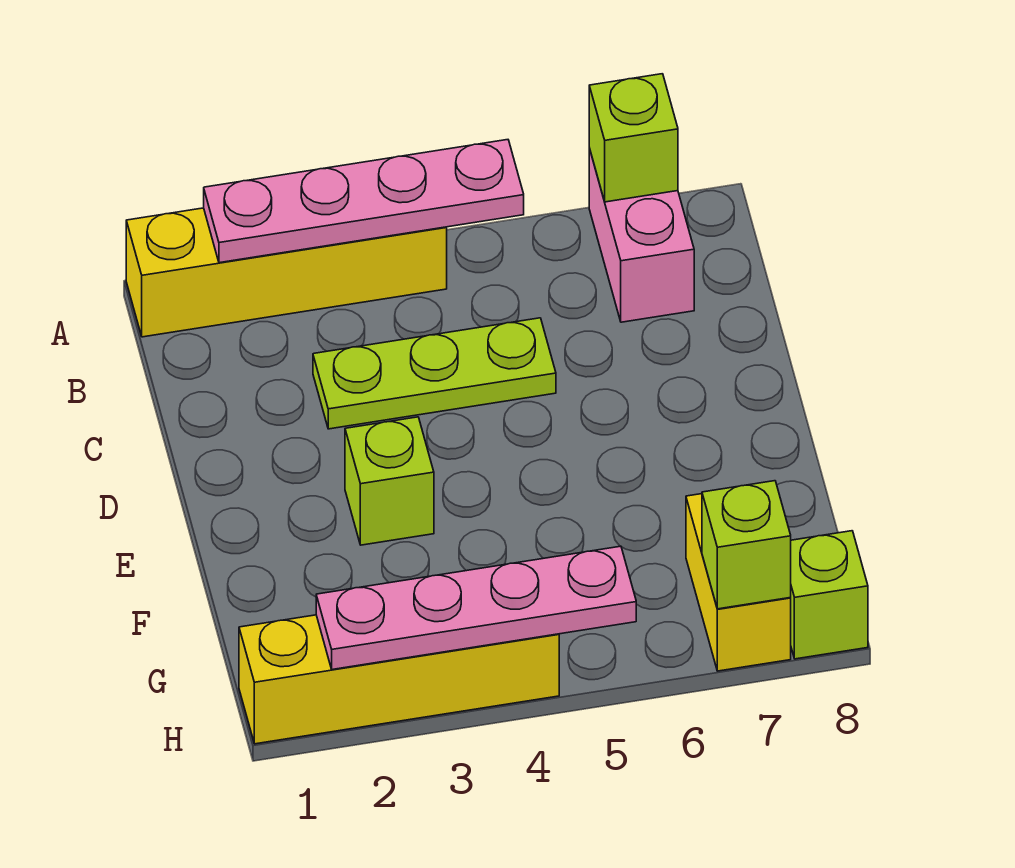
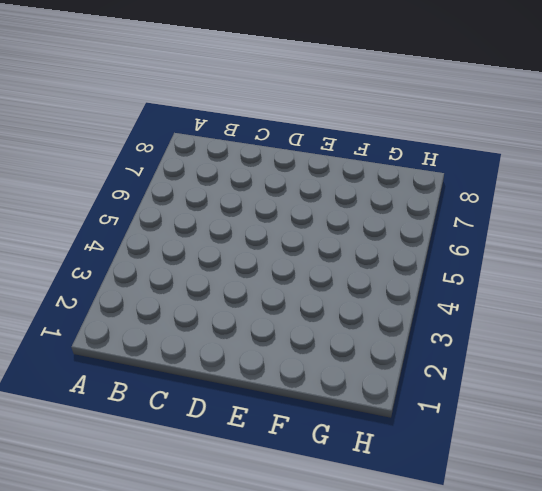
none -> yellow 1x4 brick [126,208,447,337]
none -> pink 1x2 brick [589,148,694,322]

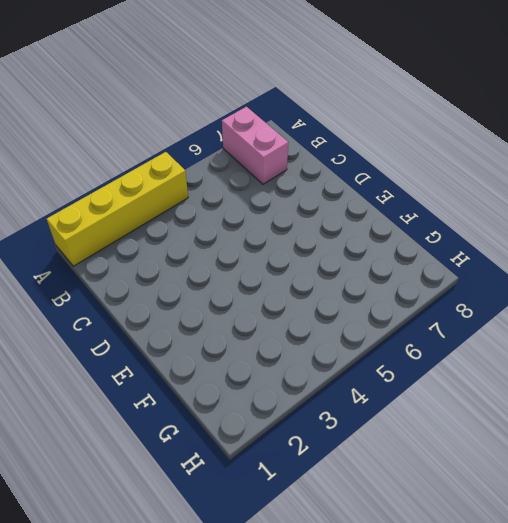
none -> lime 1x3 plate [313,318,556,429]
none -> lime 1x1 brick [345,417,434,545]

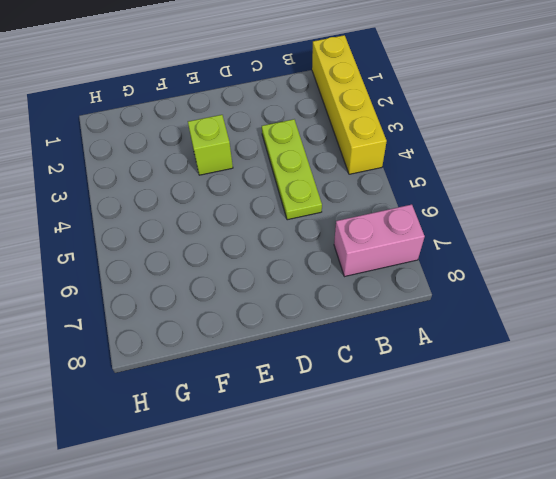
none -> yellow 1x2 brick [686,494,791,671]
none -> yellow 1x4 brick [239,615,559,744]

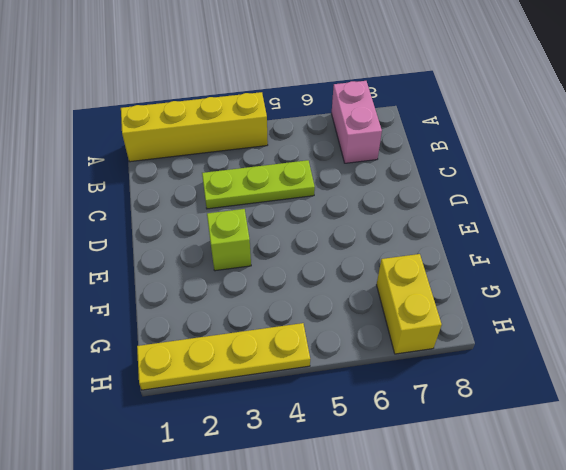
yellow 1x4 plate [137,323,310,390] -> yellow 1x4 brick [239,615,559,744]
none -> lime 1x1 brick [791,531,868,659]
none -> pink 1x4 plate [204,140,524,263]

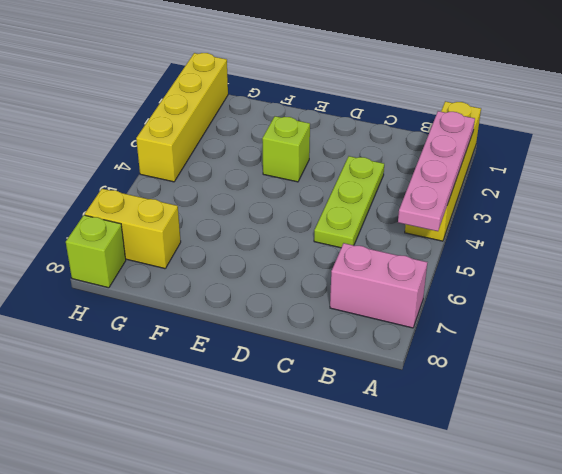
none -> lime 1x1 brick [589,74,678,202]
none -> pink 1x4 plate [316,546,636,670]

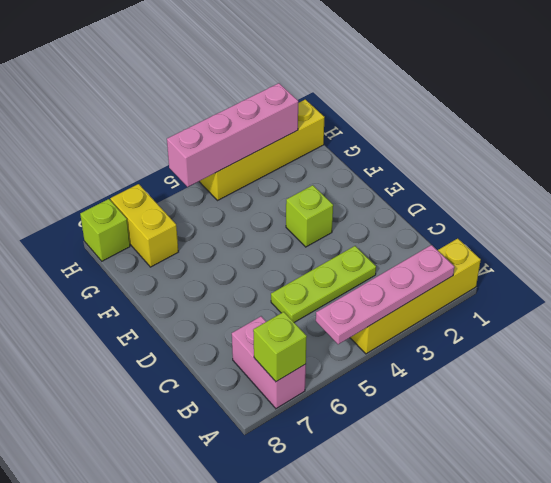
pink 1x4 brick [167,83,298,187] -> pink 1x4 plate [316,546,636,670]
none -> lime 1x1 brick [702,481,791,609]

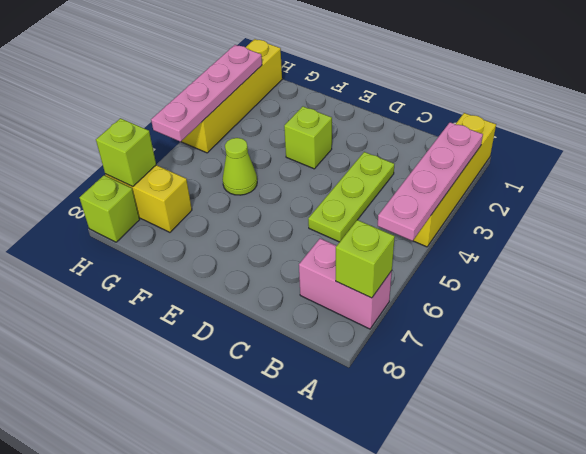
lime 1x1 cone [223,138,257,195] -> none

